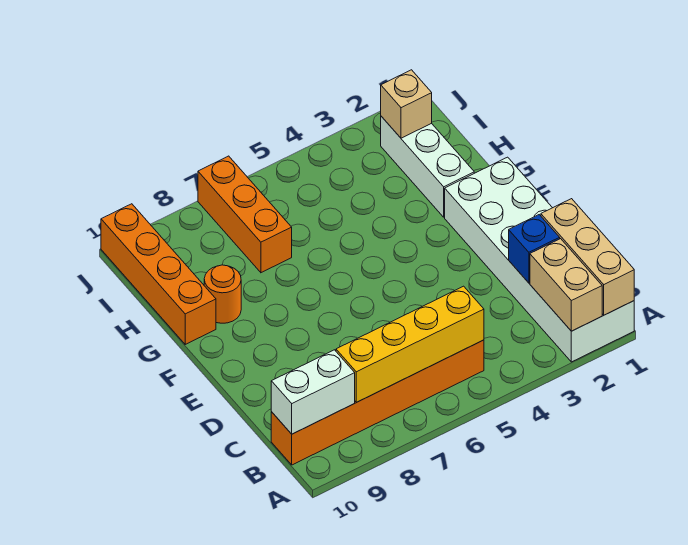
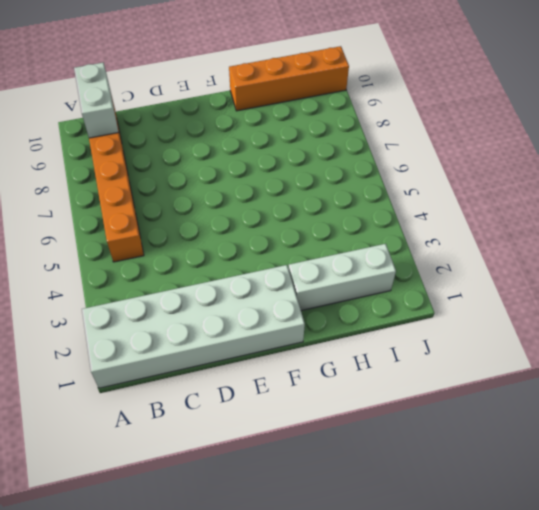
none -> orange 1x1 round brick [204,265,241,323]
none -> orange 1x3 brick [198,156,292,273]
none -> tan 1x3 brick [541,199,634,315]

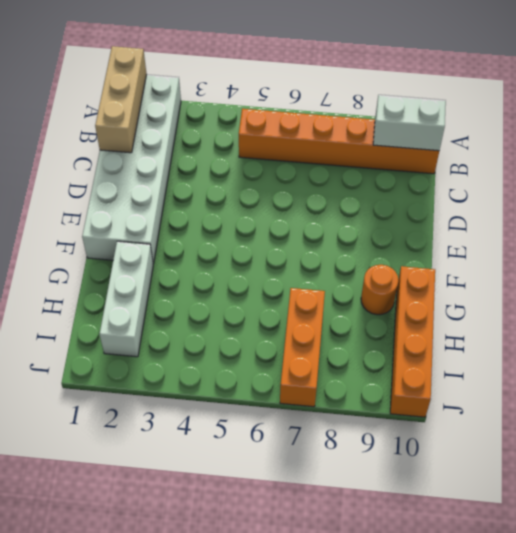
none -> tan 1x2 brick [530,239,602,331]
none -> yellow 1x4 brick [336,286,484,402]
none -> blue 1x1 brick [509,215,560,283]

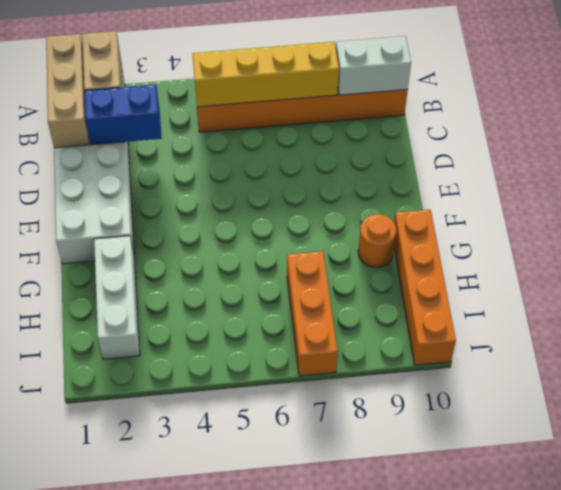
blue 1x2 brick [84,85,162,145] -> blue 1x1 brick [509,215,560,283]
none -> tan 1x1 brick [381,70,432,138]

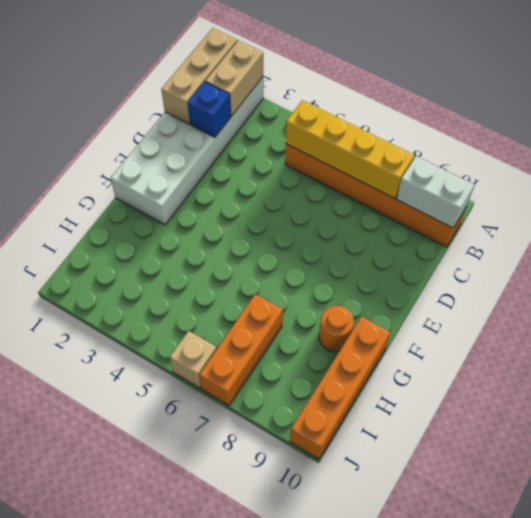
tan 1x1 brick [170,331,217,388] -> tan 1x1 brick moved to [381,70,432,138]
none -> white 1x3 brick [381,116,474,217]

